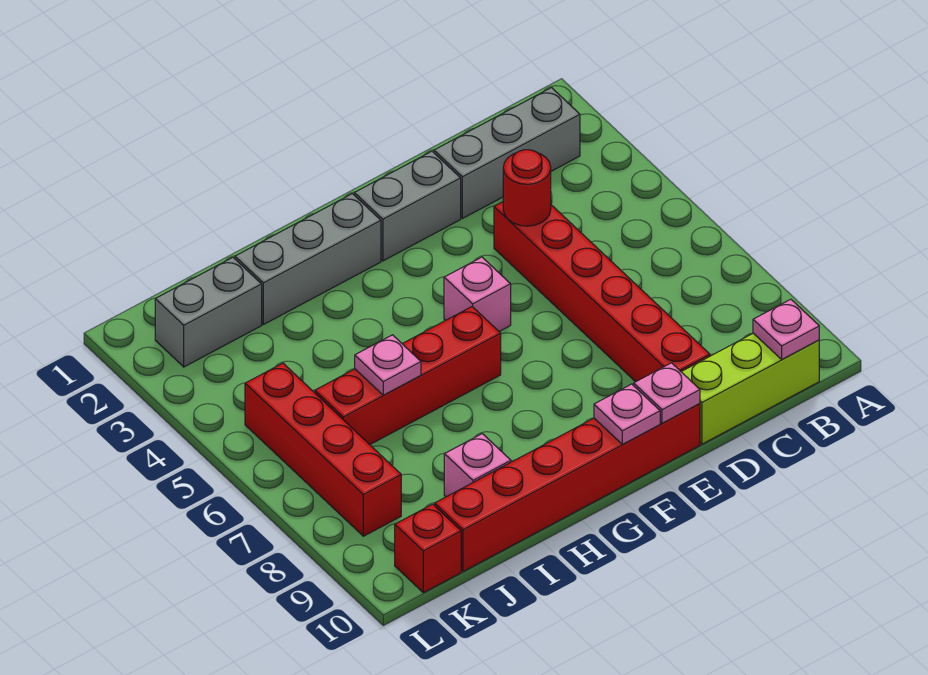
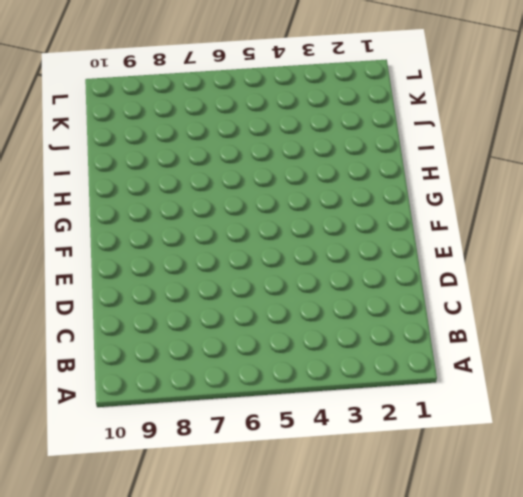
none -> grey 1x3 brick [434,88,580,218]
none -> lime 1x3 brick [681,333,819,444]
none -> red 1x6 brick [494,202,710,382]

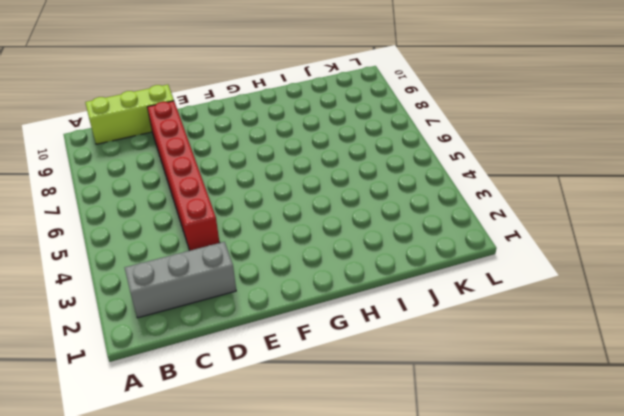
none -> grey 1x2 brick [354,151,461,261]
none -> red 1x6 brick [435,404,700,571]
none -> pink 1x1 brick [444,257,511,331]

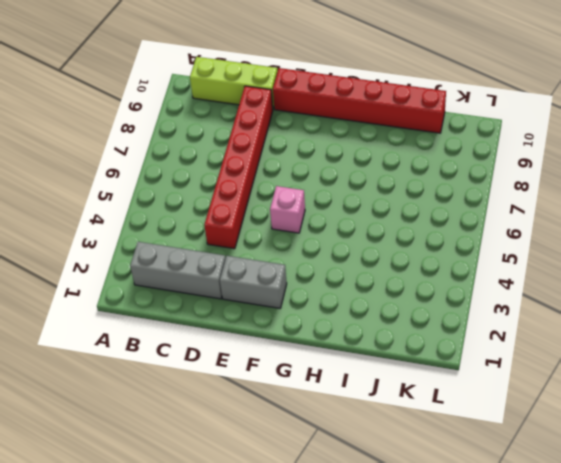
none -> grey 1x3 brick [235,194,381,325]
none -> red 1x4 brick [315,307,501,445]
none -> pink 1x1 brick [444,434,511,497]

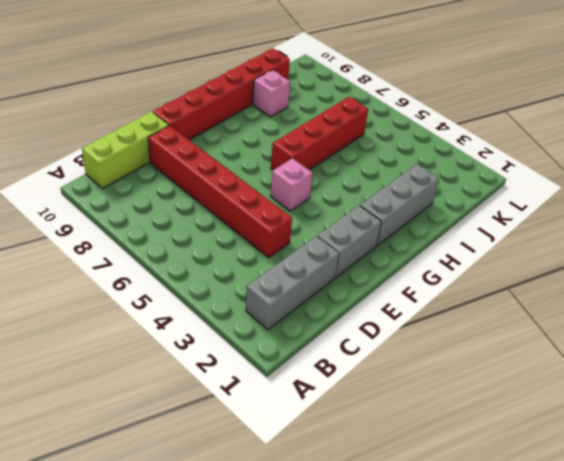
none -> grey 1x2 brick [155,257,262,367]
none -> red 1x4 brick [245,363,401,536]
none -> red 1x1 brick [395,504,461,593]

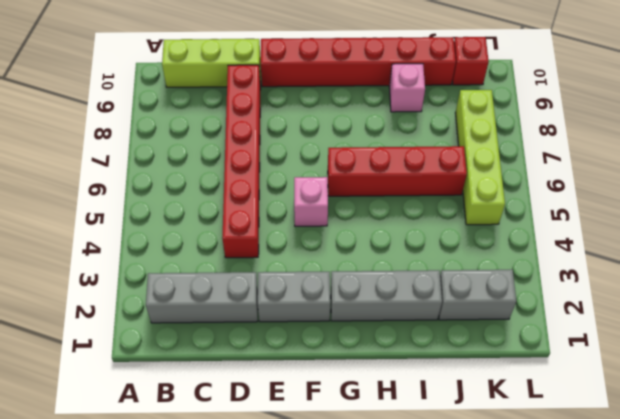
lime 1x4 brick [455,90,505,225] -> red 1x4 brick [245,363,401,536]
none -> pink 1x1 plate [753,299,819,359]
none -> red 1x1 round brick [503,150,551,226]
none -> pink 1x1 plate [634,363,700,423]

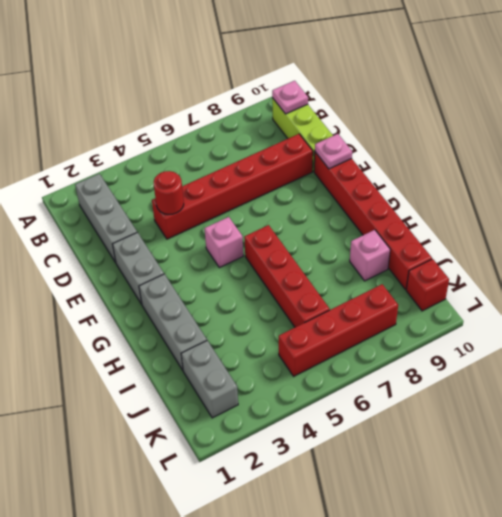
none -> pink 1x1 plate [594,384,660,444]
none -> pink 1x1 plate [355,335,421,395]

